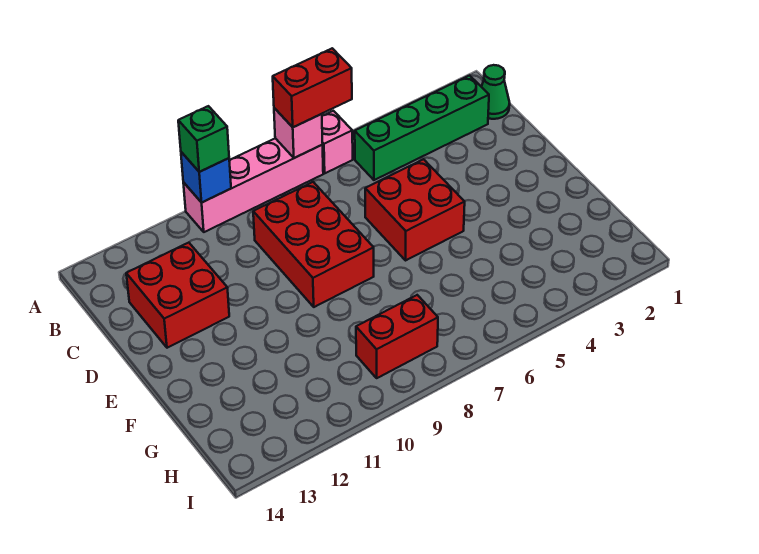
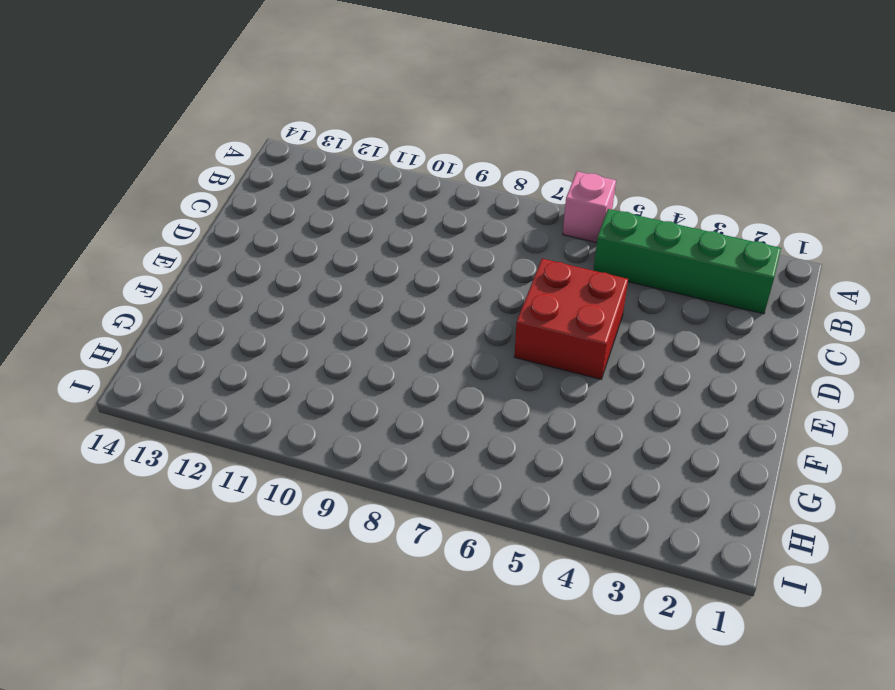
none -> pink 1x4 brick [183,138,323,232]
none -> green 1x1 cone [481,65,510,119]
none -> red 2x3 brick [253,182,374,307]

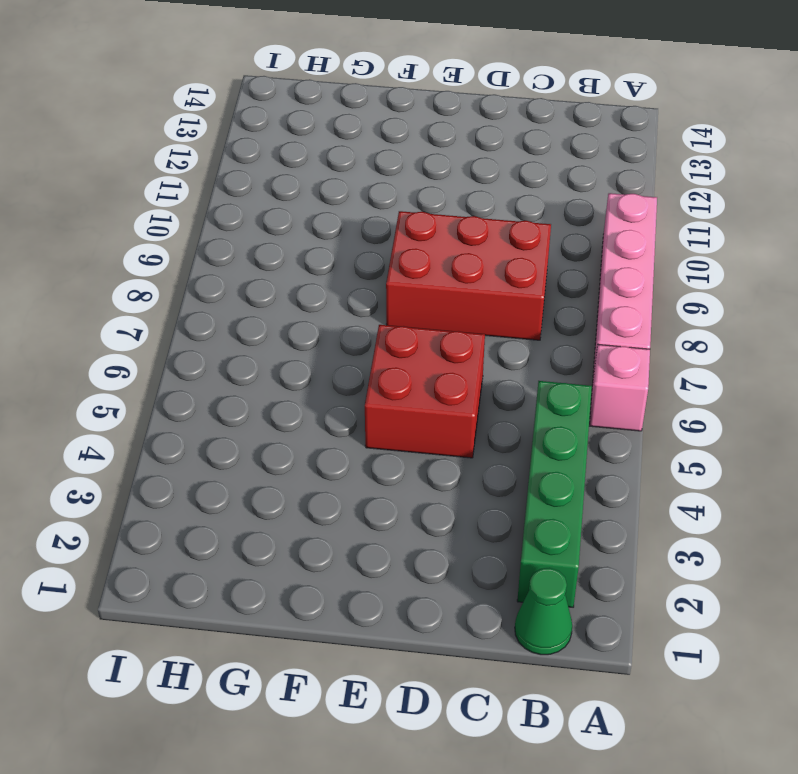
none -> red 2x2 brick [126,243,229,348]
none -> red 1x2 brick [356,295,438,378]
none -> pink 1x1 brick [274,108,323,158]

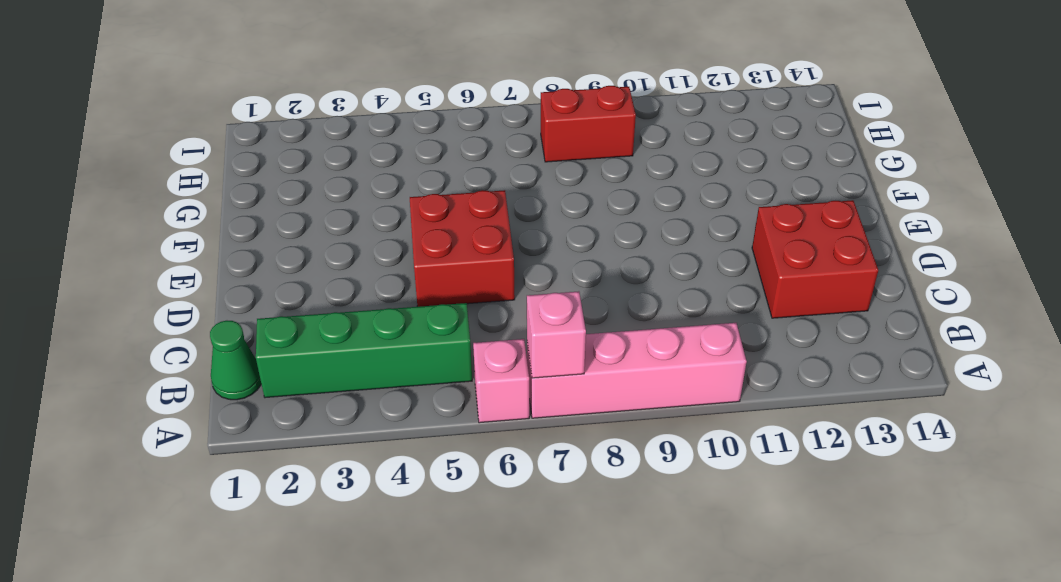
none -> red 2x3 brick [253,182,374,307]
none -> blue 1x1 brick [181,152,231,203]
none -> red 1x2 brick [273,48,352,127]

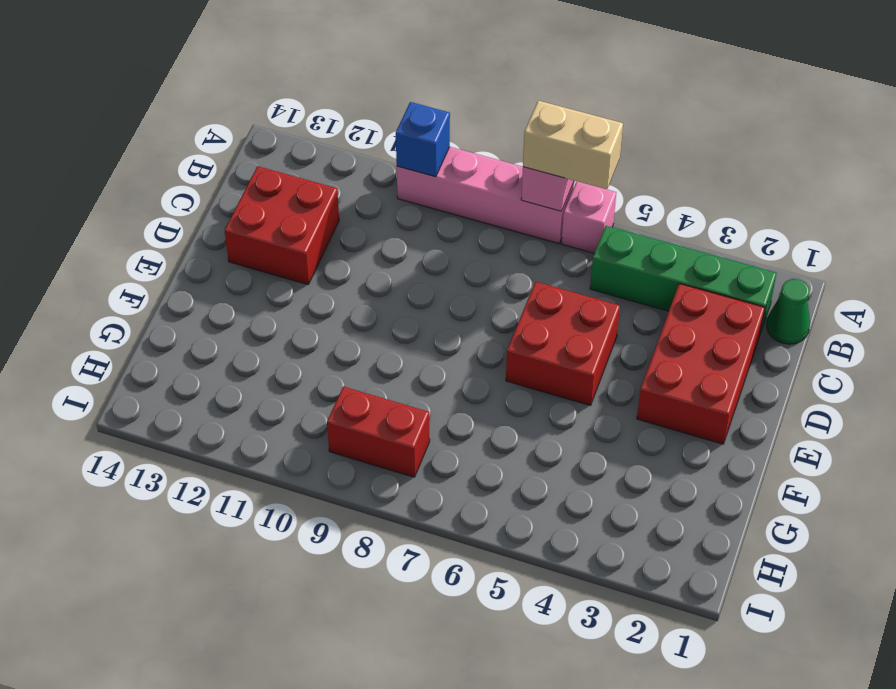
tan 1x2 brick [523,101,623,189] -> red 1x2 brick [273,48,352,127]
red 2x3 brick [637,284,765,444] -> red 2x3 brick moved to [253,182,374,307]
none -> green 1x1 brick [178,106,229,172]

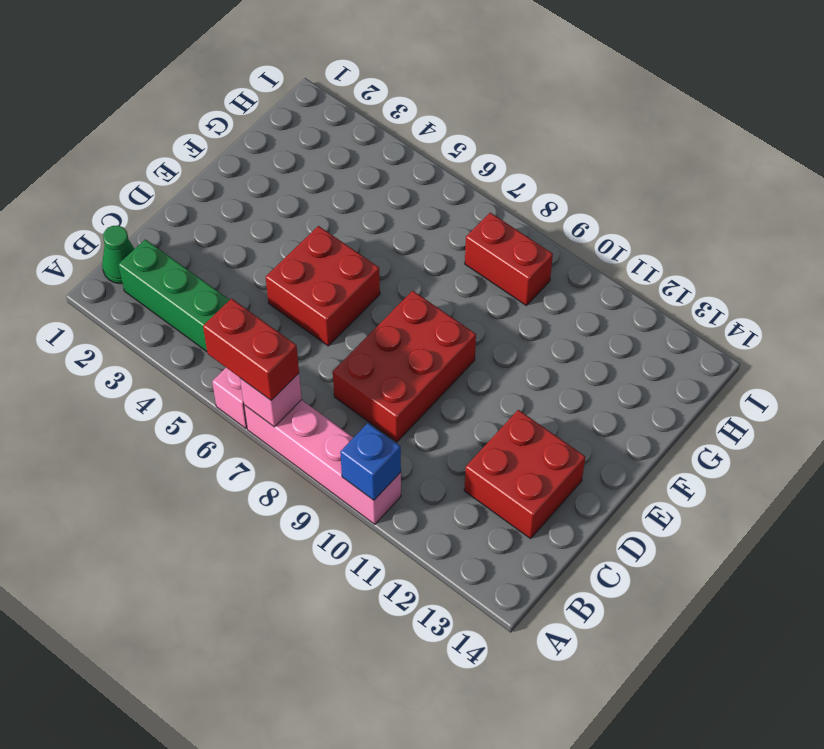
none -> green 1x1 brick [178,106,229,172]

